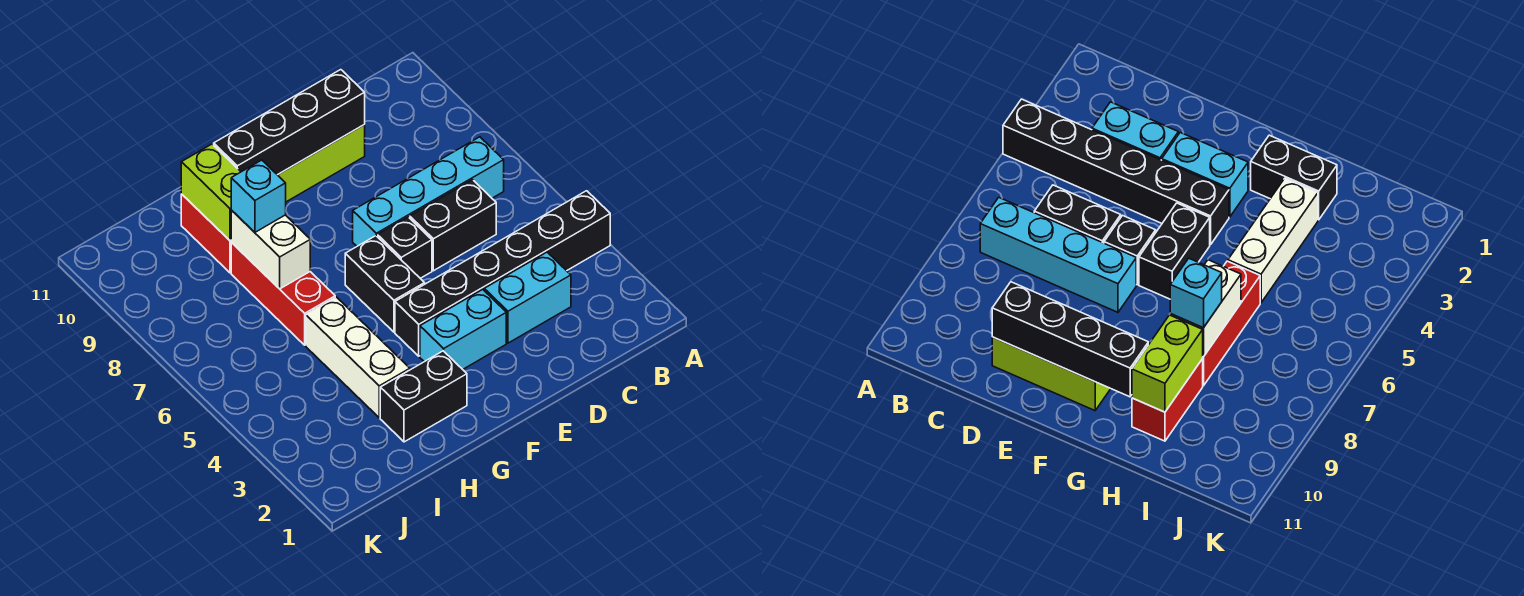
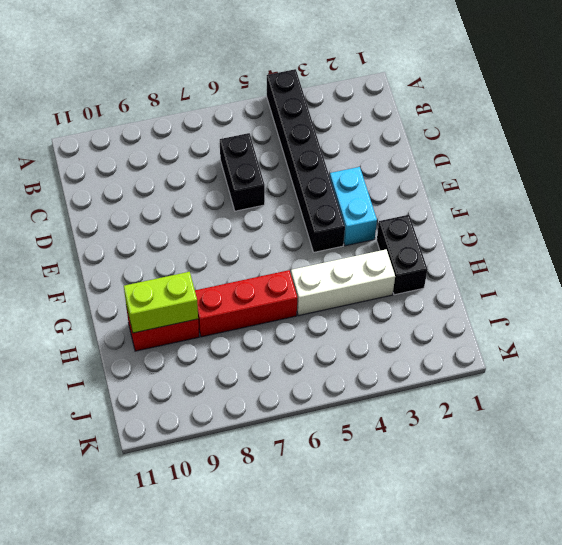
none -> cyan 1x4 brick [353,137,504,246]
none -> cyan 1x2 brick [484,252,571,343]
none -> lime 1x3 brick [278,125,365,202]

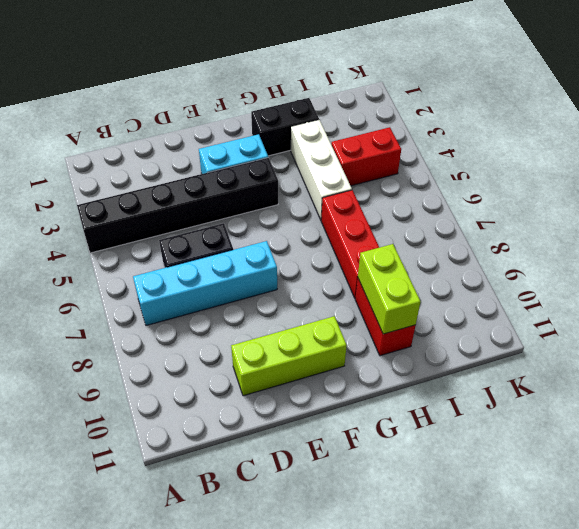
red 1x2 brick [331,127,401,186] -> none
none -> cyan 1x2 brick [484,252,571,343]
none -> black 1x1 brick [378,217,432,278]
none -> black 1x2 brick [345,236,425,332]

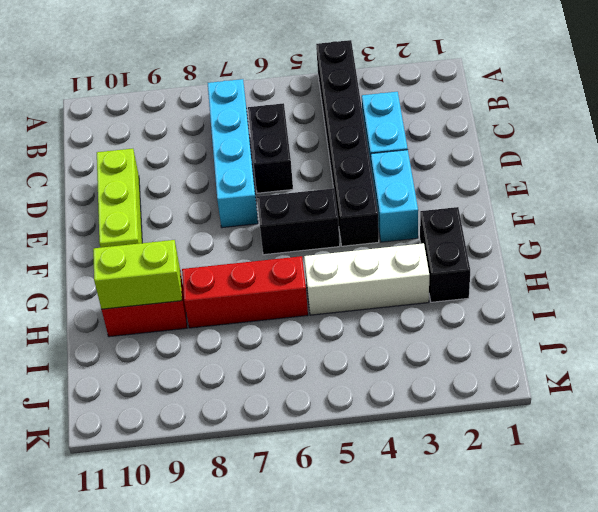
none -> black 1x1 brick [378,217,432,278]
none -> black 1x4 brick [214,70,365,175]
none -> white 1x2 brick [231,210,310,289]

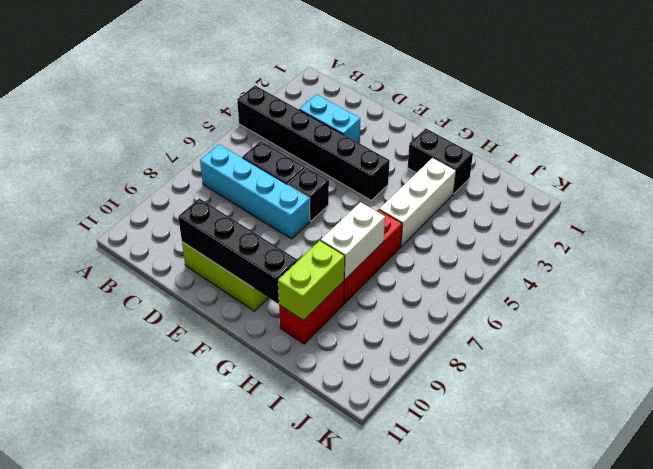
none -> cyan 1x2 brick [420,289,506,369]
none -> black 1x2 brick [345,236,425,332]
none -> cyan 1x1 brick [231,160,286,232]

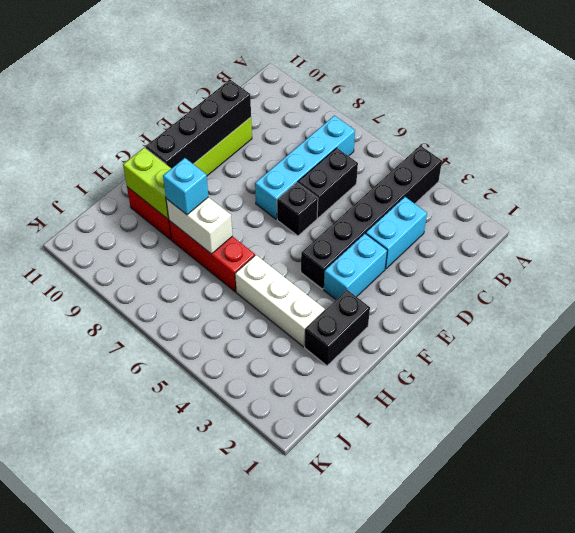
none -> black 1x2 brick [345,236,425,332]

